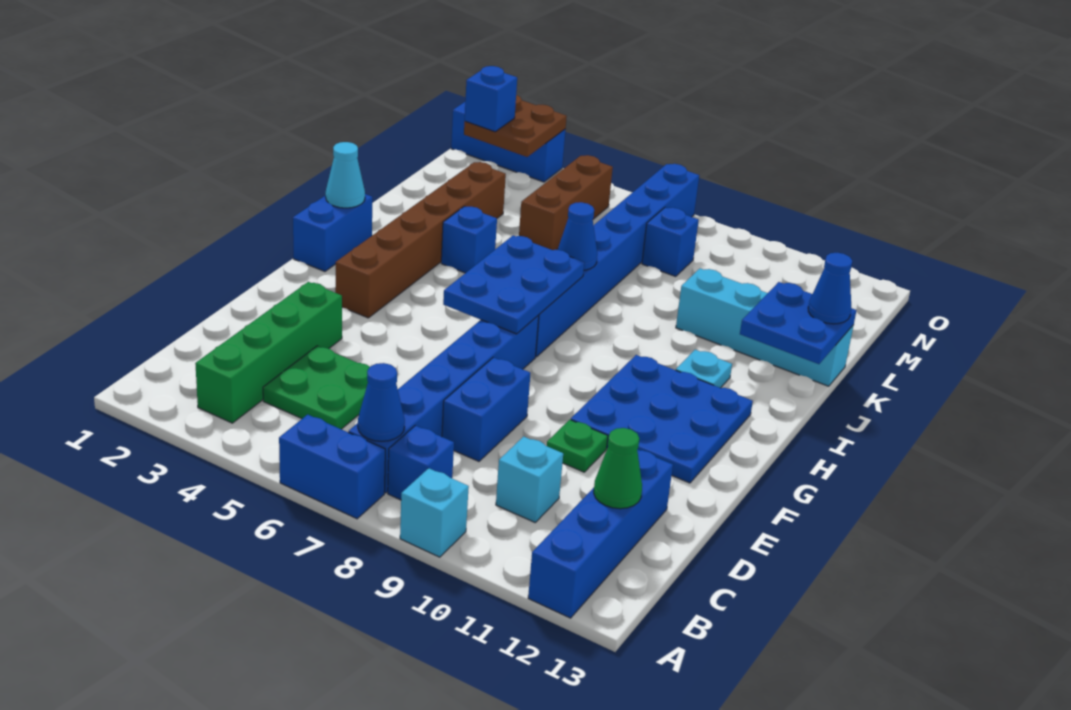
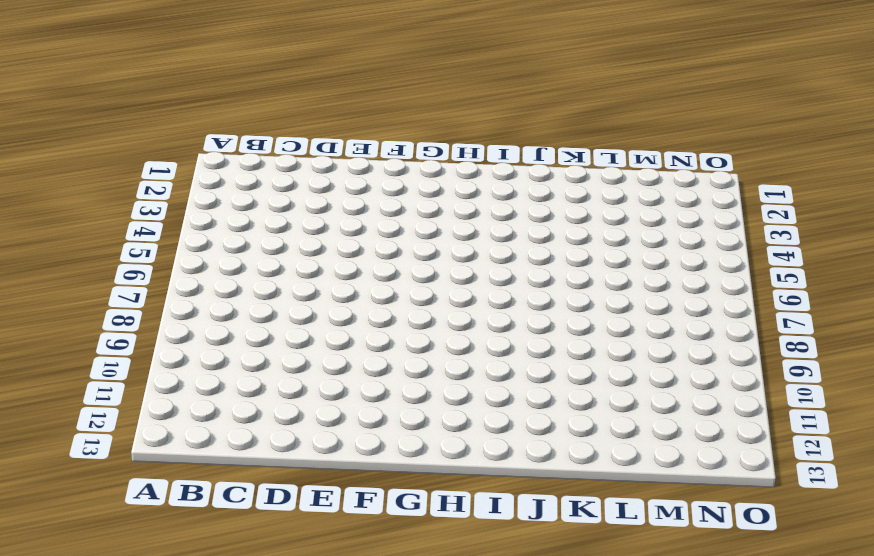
none -> blue 1x2 brick [279,414,385,519]
none -> cyan 1x1 brick [400,468,469,557]
none -> blue 1x4 brick [528,450,673,618]

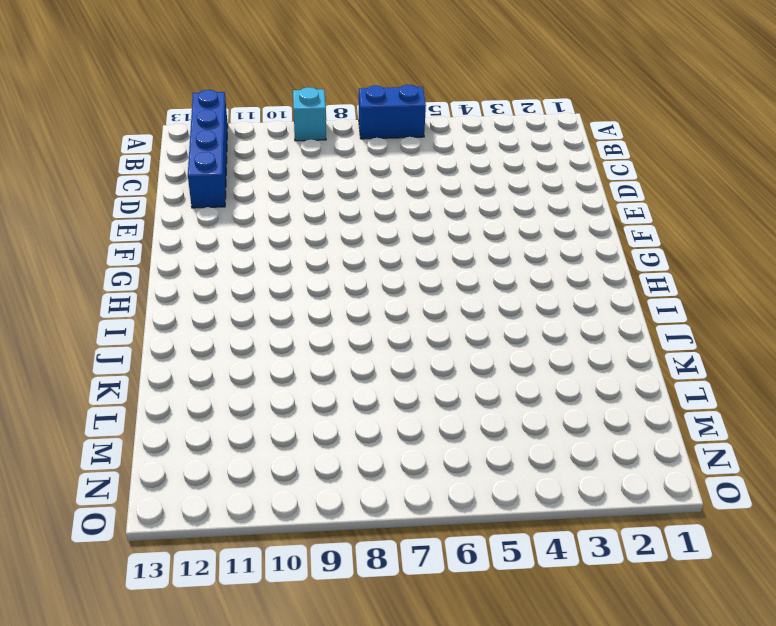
none -> green 1x4 brick [195,282,342,423]
none -> blue 1x6 brick [348,315,539,493]
none -> blue 1x1 brick [388,426,454,500]

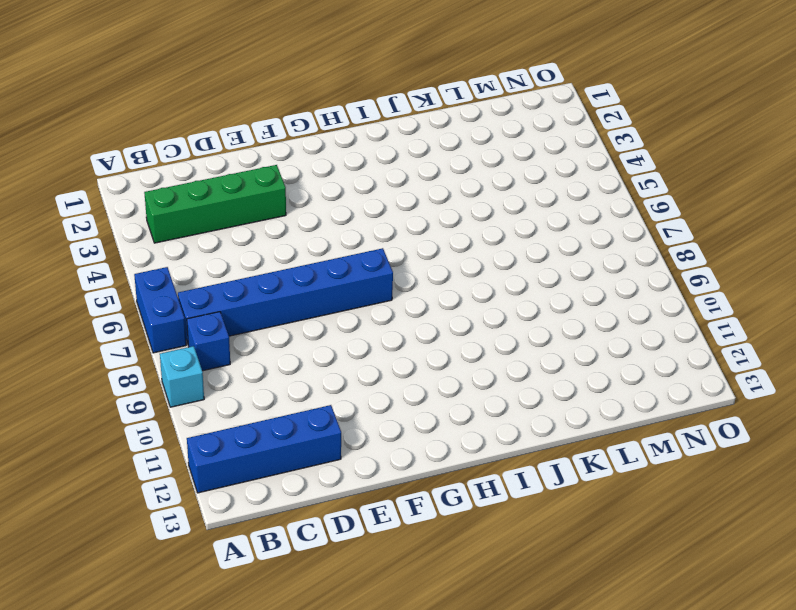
none -> green 2x2 plate [263,346,369,429]
none -> cyan 1x1 brick [496,436,563,522]
none -> blue 1x2 brick [442,357,531,461]

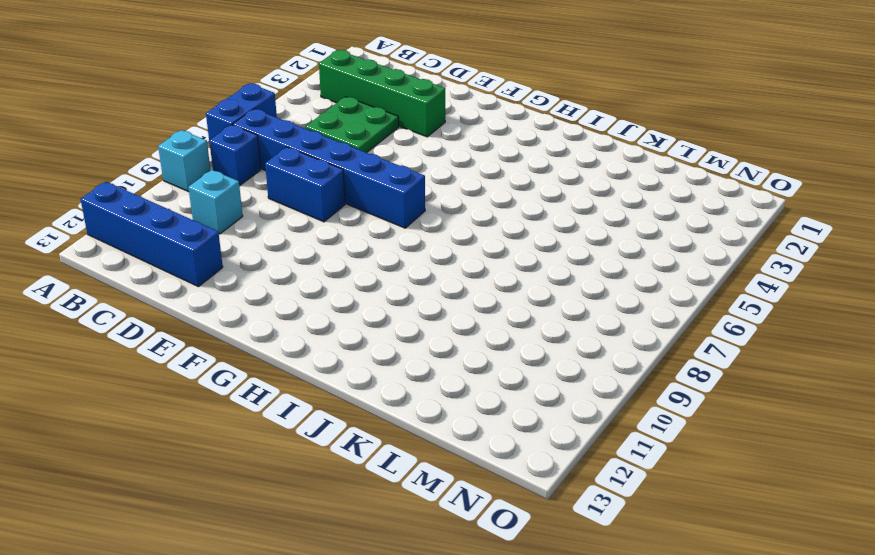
none -> green 1x1 plate [547,420,608,472]
none -> blue 3x3 plate [571,355,753,483]
none -> brown 1x6 brick [335,162,506,318]

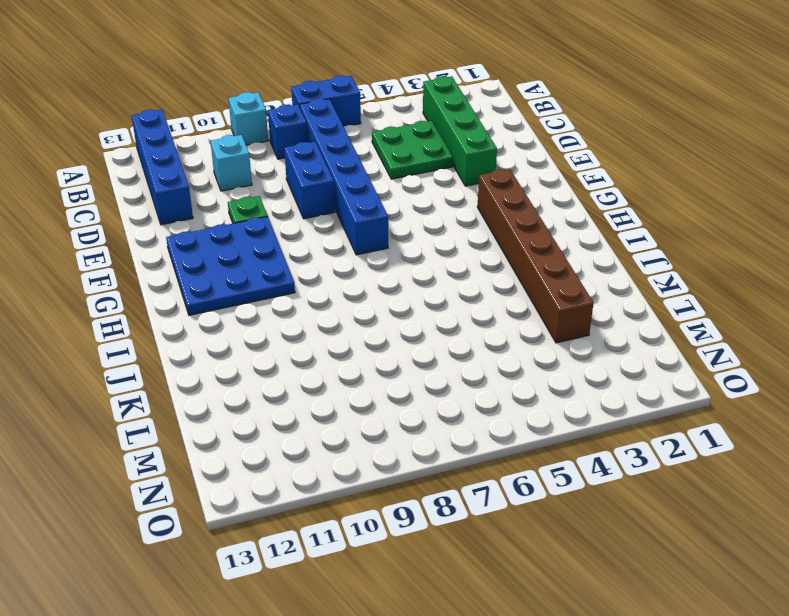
none -> blue 1x2 brick [293,194,372,271]
none -> blue 1x8 brick [536,164,699,357]
none -> cyan 1x1 plate [676,350,732,388]

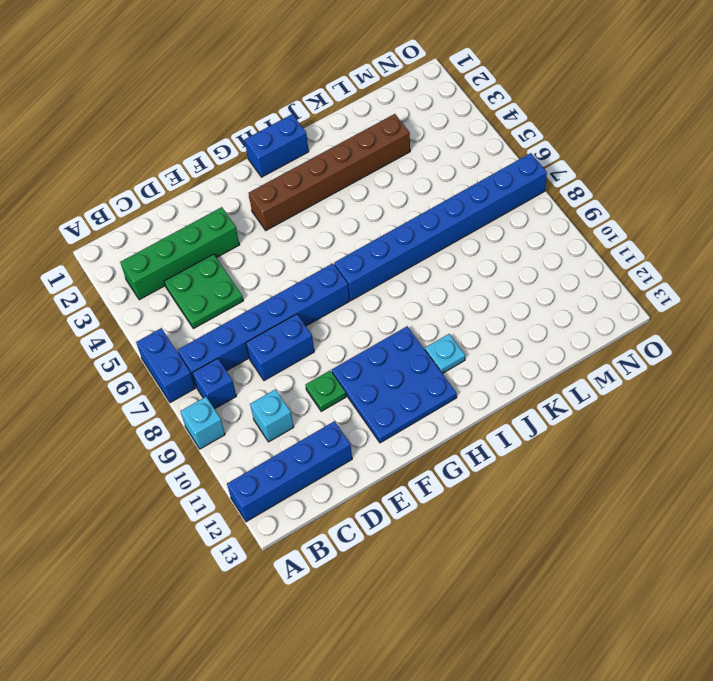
none -> blue 1x1 brick [441,206,497,273]
none -> cyan 1x4 brick [676,268,854,386]
none -> brown 1x3 brick [519,155,613,250]

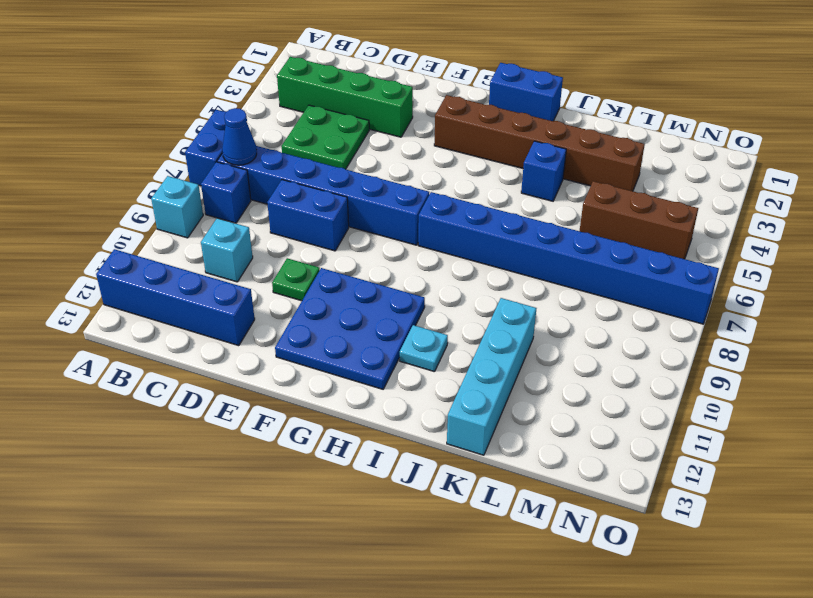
none -> blue 1x1 brick [642,208,699,276]
none -> blue 1x3 brick [451,102,565,182]
none -> green 1x1 cone [594,428,642,509]

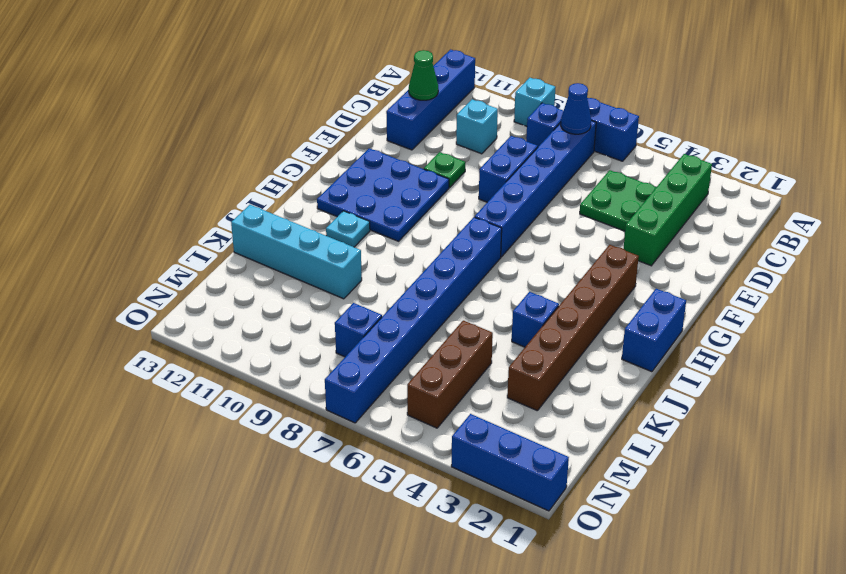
none -> blue 2x3 plate [443,235,584,334]
none -> cyan 1x1 cone [326,142,365,208]
none -> blue 1x1 cone [558,202,597,270]

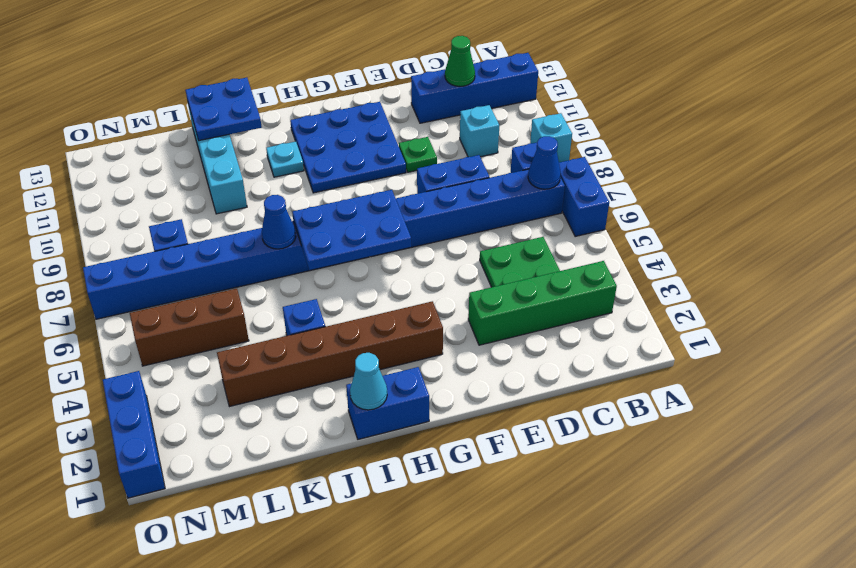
none -> brown 2x2 plate [464,95,567,157]
none -> blue 1x1 cone [808,253,852,324]
none -> blue 1x1 brick [465,66,517,132]

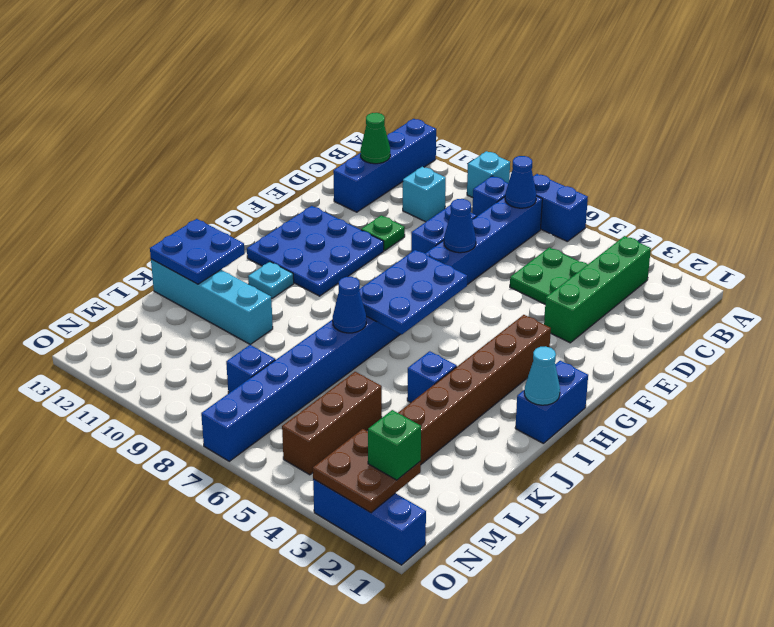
blue 1x1 cone [444,199,476,253] -> blue 1x1 cone moved to [808,253,852,324]
green 1x1 brick [368,410,421,480] -> blue 1x1 brick [465,66,517,132]

